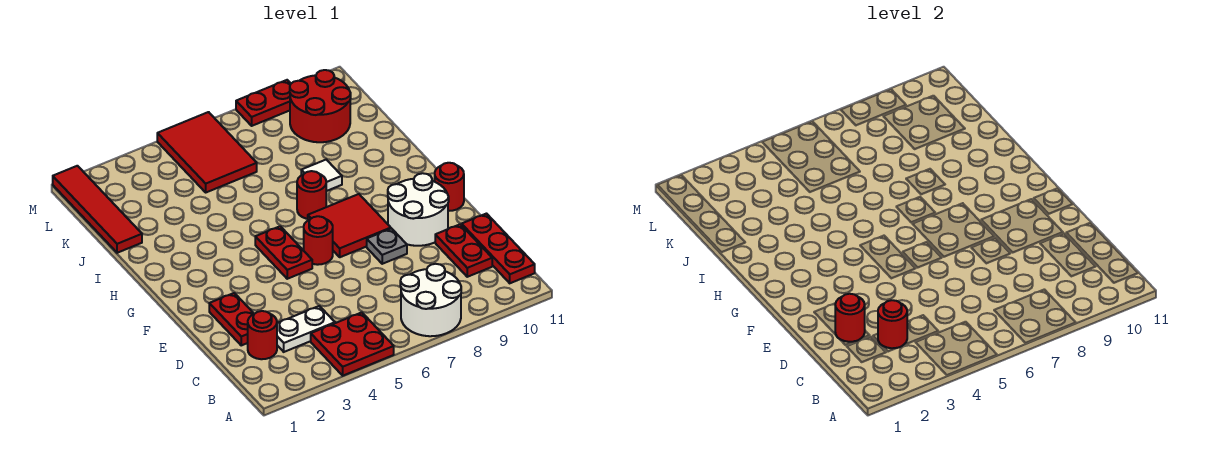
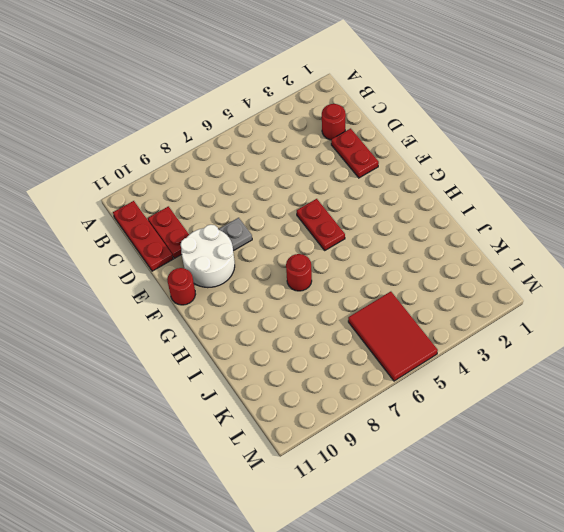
none -> red 2x2 plate [311,312,394,376]
none -> white 2x2 round brick [400,264,461,336]
none -> white 1x2 plate [277,306,335,352]

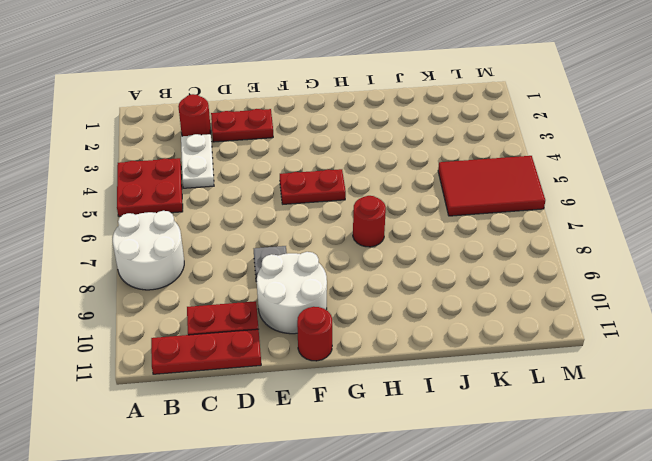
none -> red 1x1 round brick [304,216,333,265]
none -> red 2x2 tile [308,194,391,257]
none -> white 1x1 tile [301,160,342,191]

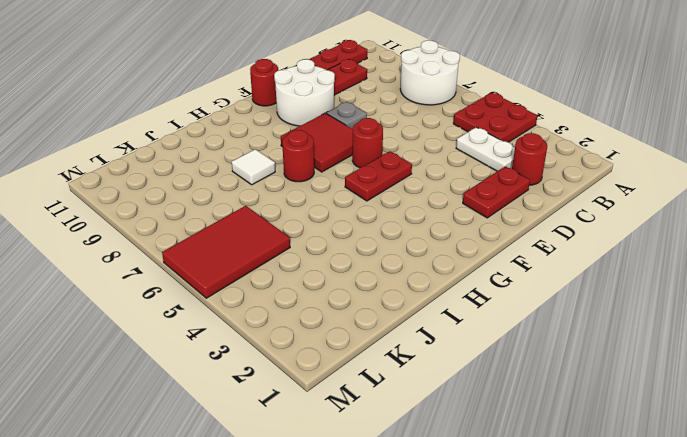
none -> red 1x4 tile [53,166,142,253]
none -> red 2x2 round brick [290,70,351,142]
none -> red 1x2 plate [236,80,291,126]

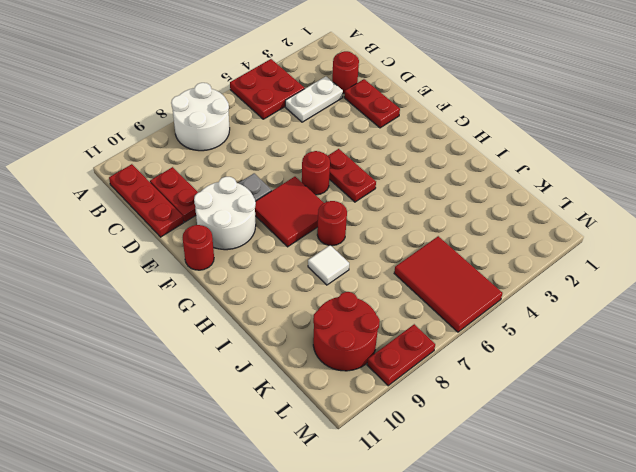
none -> red 1x4 tile [53,166,142,253]
none -> red 1x1 round brick [878,300,907,348]
none -> red 1x1 round brick [835,294,865,342]

